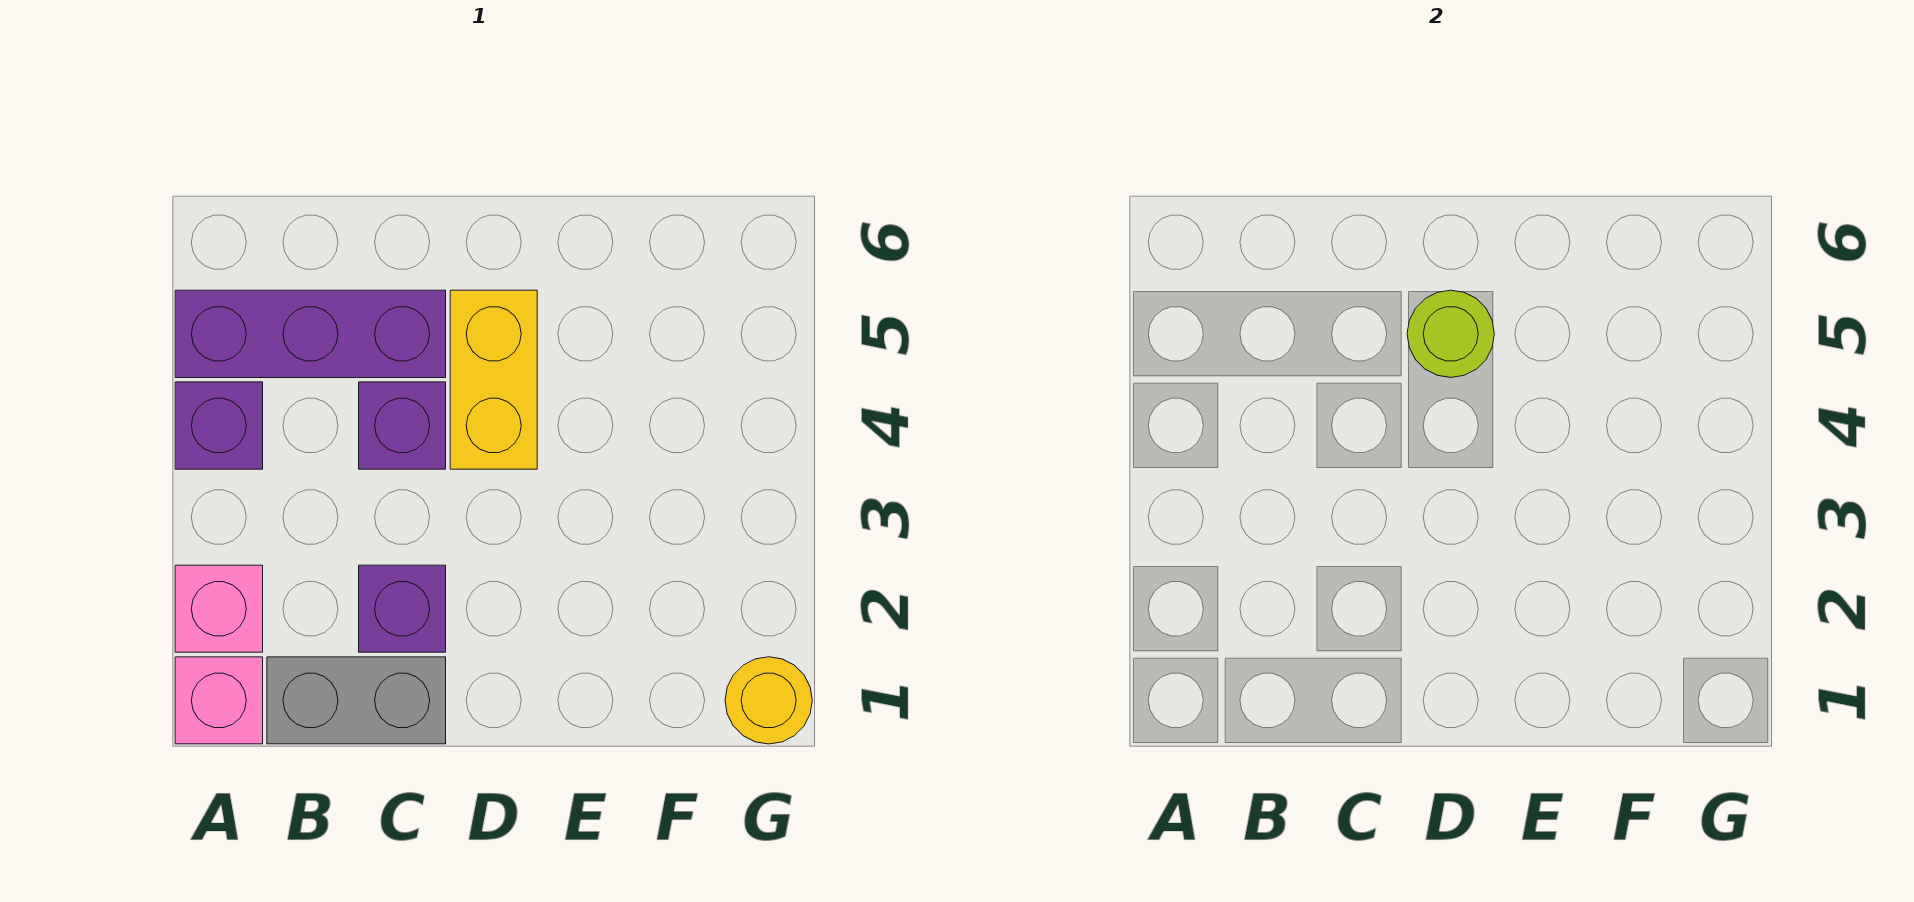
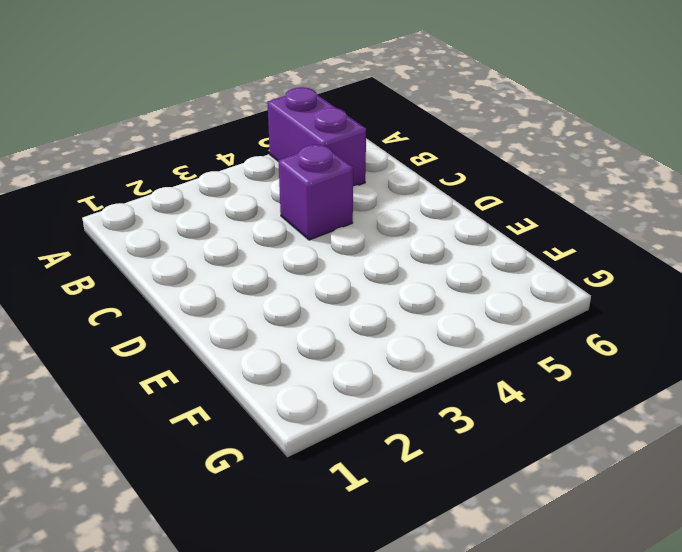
purple 1x2 brick [267,87,366,186] -> purple 1x3 brick [175,290,446,378]
none -> pink 1x1 brick [175,657,263,744]
none -> pink 1x1 brick [175,565,263,652]

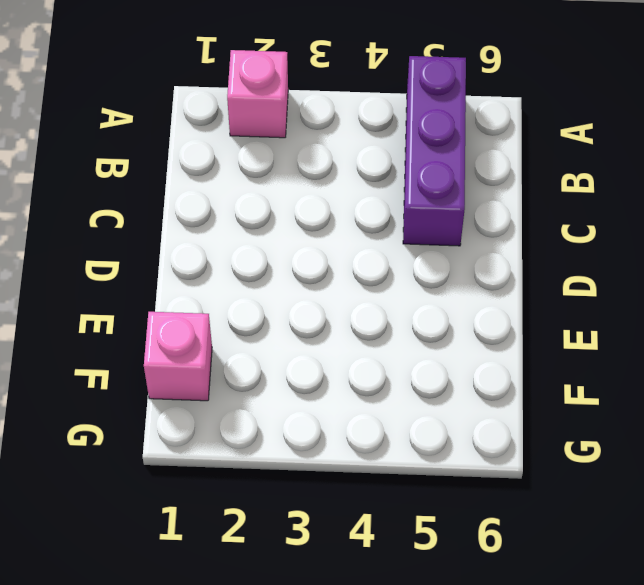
pink 1x1 brick [144,312,212,401] -> pink 1x1 brick moved to [175,657,263,744]
none -> purple 1x1 brick [175,382,263,469]
none -> grey 1x2 brick [267,657,446,744]

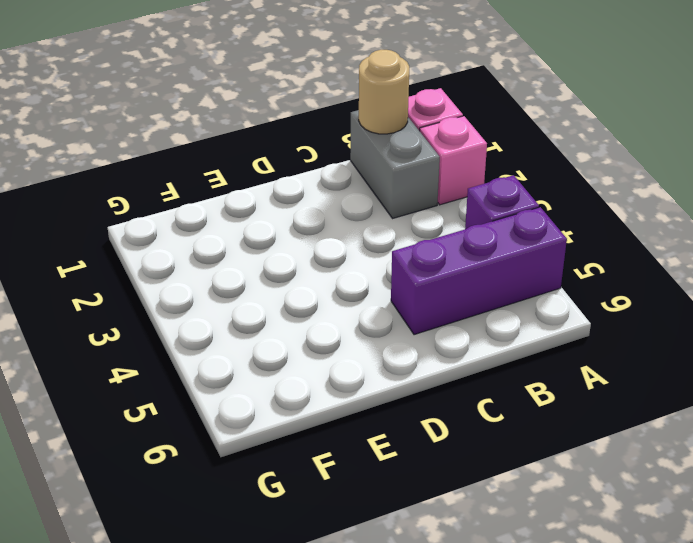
grey 1x2 brick [350,110,440,218] -> grey 1x2 brick turned to [267,657,446,744]
tan 1x1 round brick [359,50,409,134] -> none
none -> purple 1x1 brick [359,565,446,652]
none -> purple 1x1 brick [359,382,446,469]

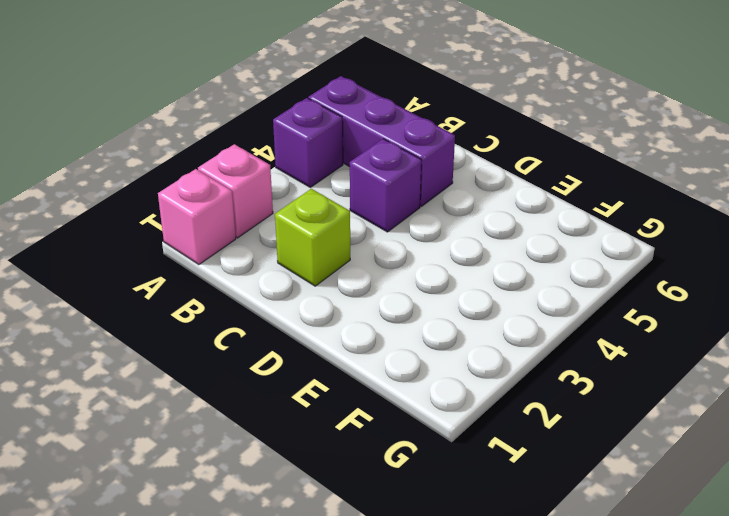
lime 1x1 brick [275,189,350,286] -> purple 1x1 brick [359,565,446,652]
none -> grey 1x2 brick [267,657,446,744]
none -> yellow 1x2 brick [450,290,537,469]

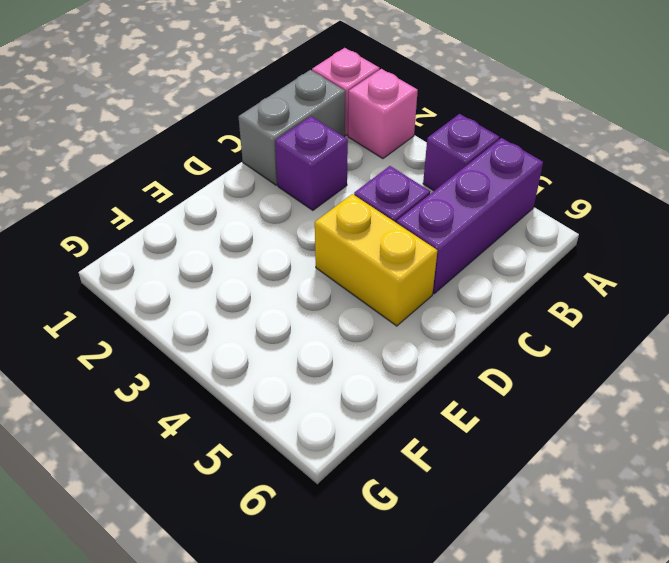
none -> yellow 1x1 round brick [725,657,812,744]
none -> lime 1x1 round brick [1407,290,1494,377]

